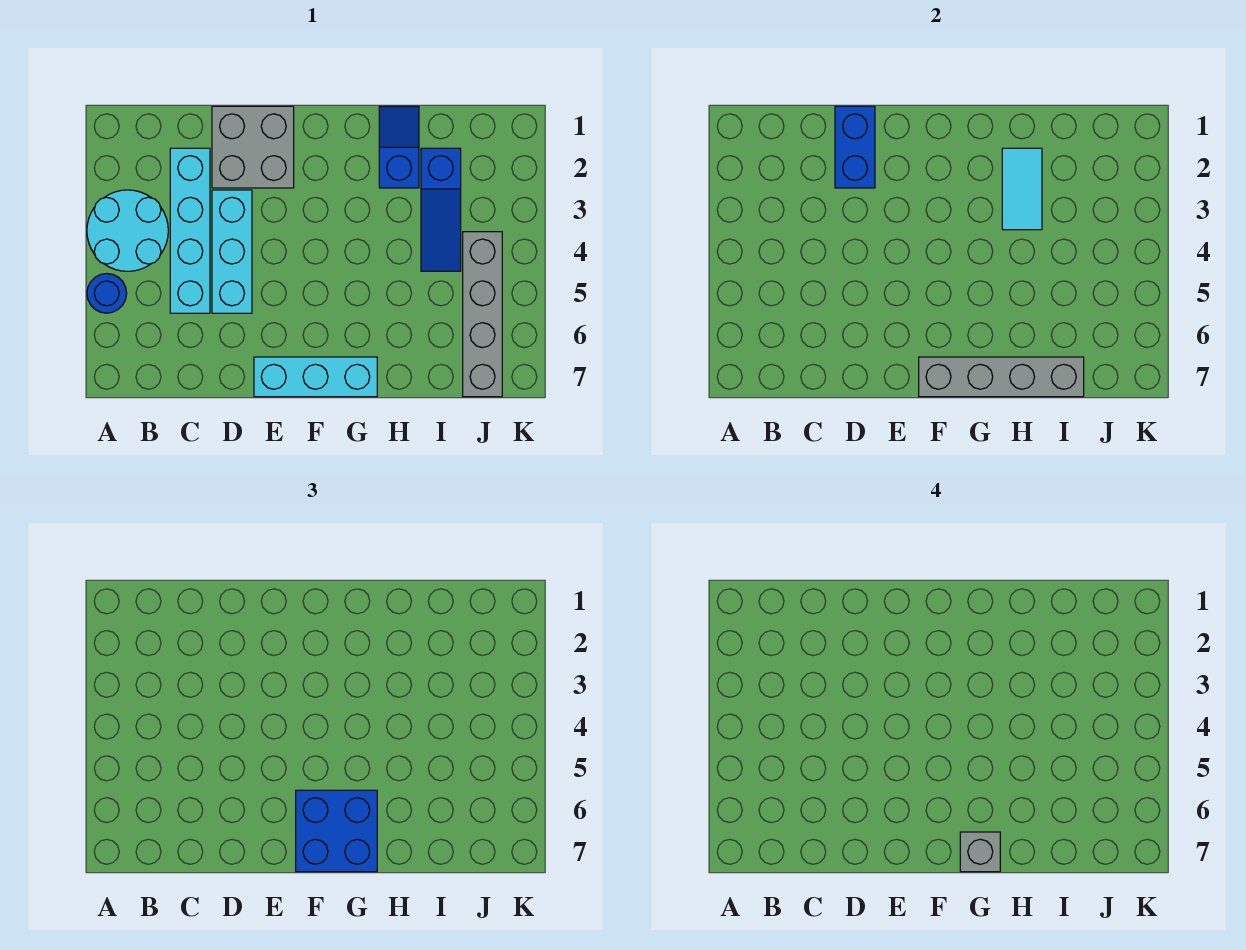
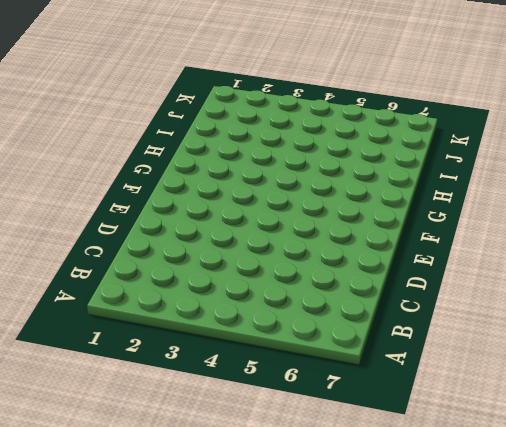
none -> cyan 2x2 round brick [87,190,168,271]
none -> blue 1x1 round brick [87,274,127,313]
none -> cyan 1x4 brick [170,148,210,313]

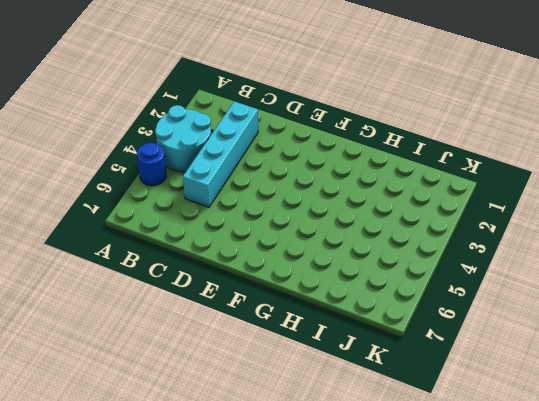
none -> grey 2x2 brick [212,106,294,188]
none -> cyan 1x3 brick [212,190,252,313]
none -> cyan 1x3 brick [254,357,377,397]

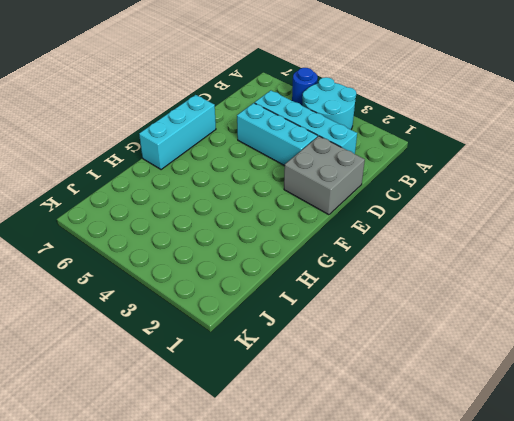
none -> blue 1x2 slope [379,106,419,188]
none -> blue 1x3 slope [421,148,461,271]
none -> grey 1x4 brick [463,232,502,397]

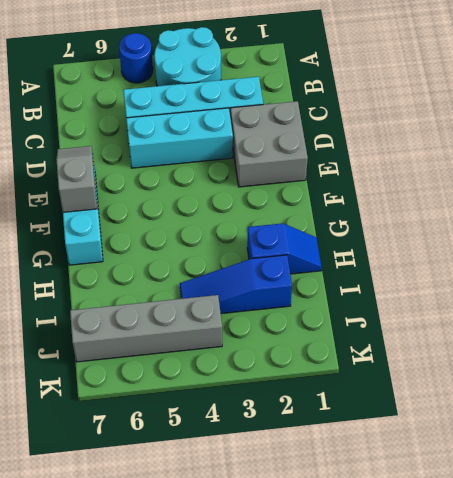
grey 1x2 slope [56,146,97,212] -> grey 1x4 brick [919,357,1084,397]
none -> blue 1x2 brick [835,106,875,188]
none -> cyan 1x2 tile [1002,148,1042,230]
none -> blue 2x2 brick [296,790,377,872]

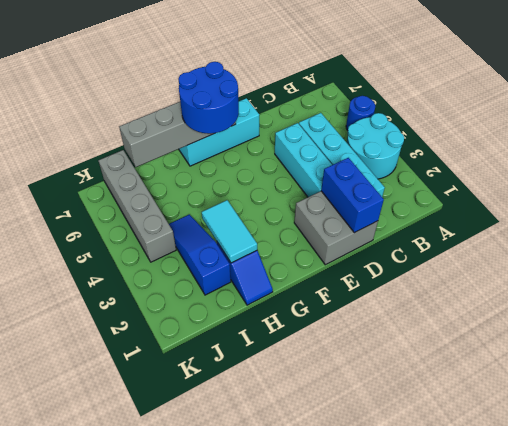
blue 2x2 round brick [178,62,239,134] -> blue 2x2 brick [296,790,377,872]
none -> grey 1x1 brick [960,832,1000,872]

